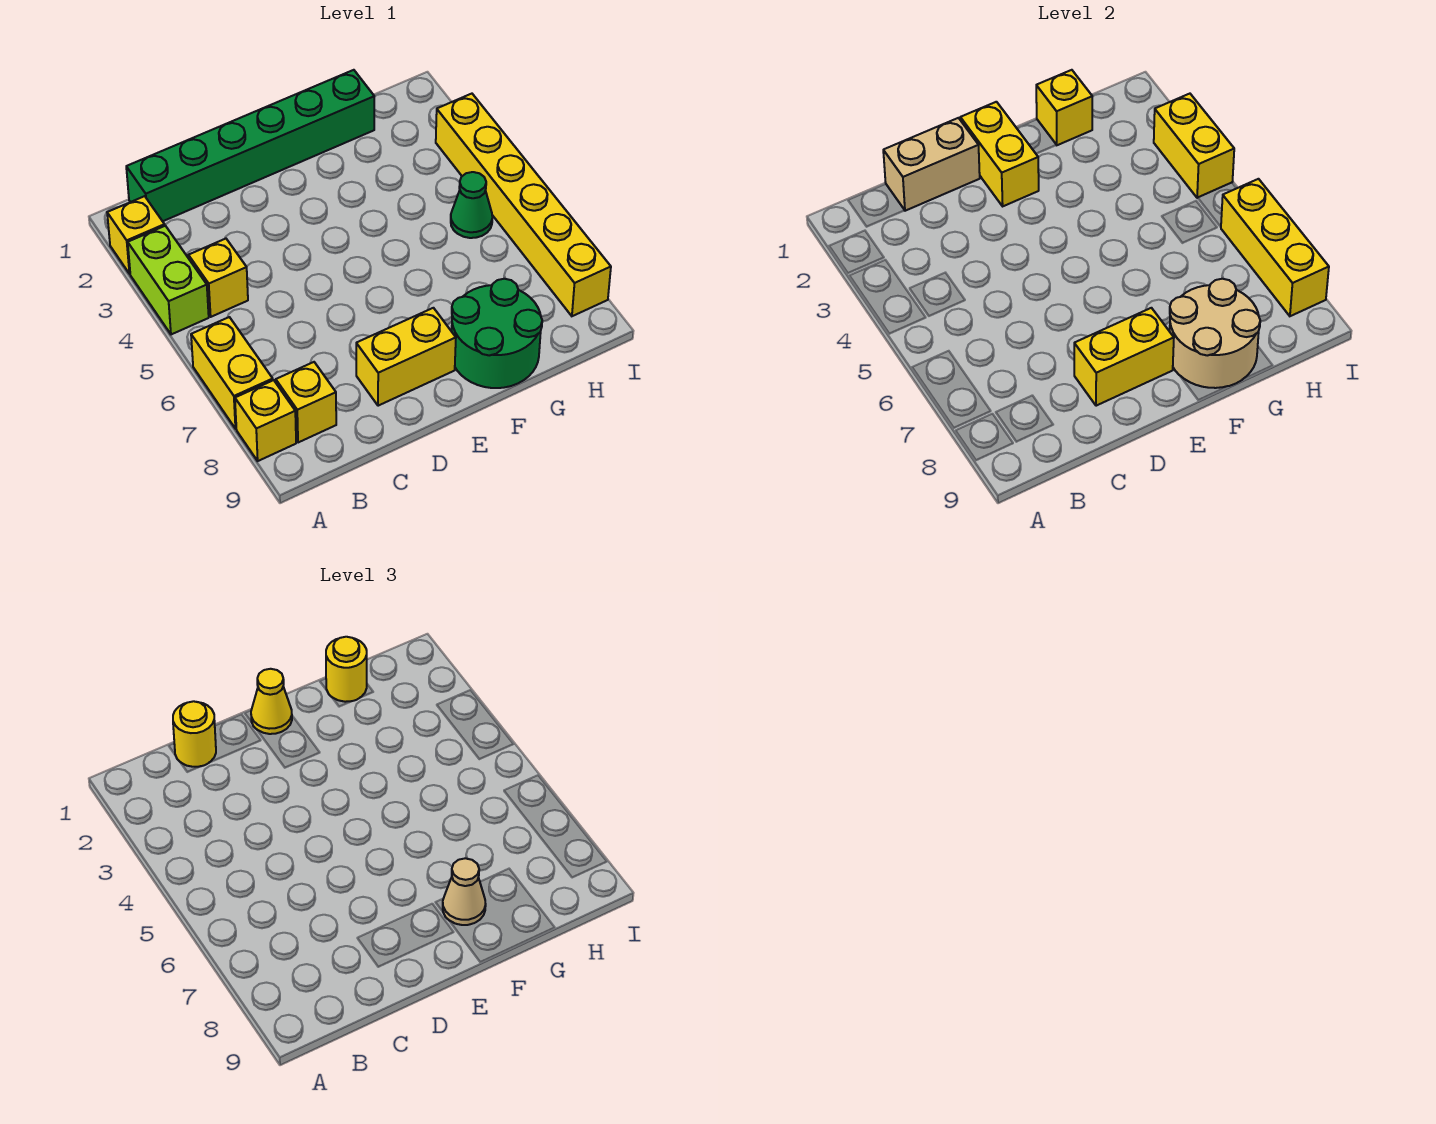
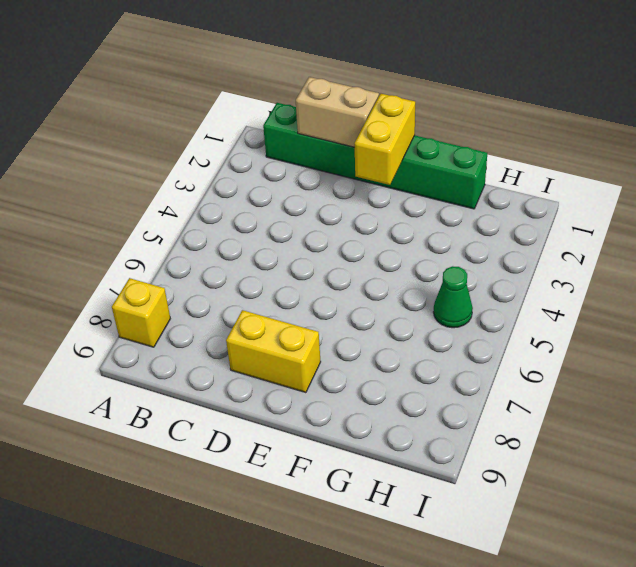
none -> yellow 1x1 brick [107,196,165,274]
none -> lime 1x2 brick [128,226,209,334]
none -> yellow 1x2 brick [191,317,273,429]

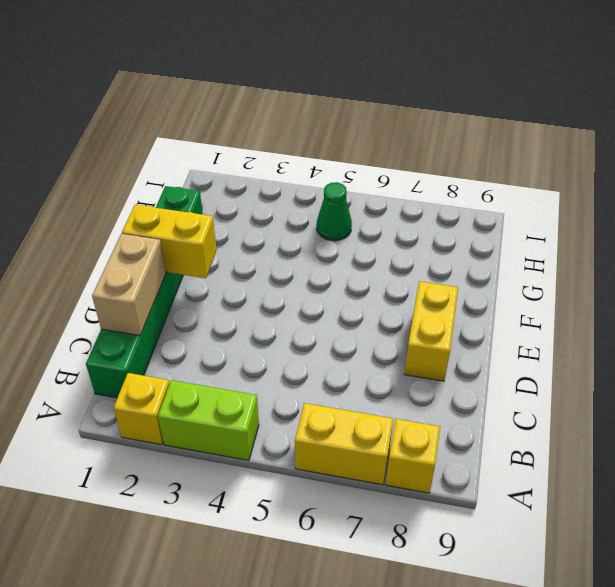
none -> yellow 1x1 brick [188,239,248,317]
none -> yellow 1x1 brick [276,362,336,443]
none -> green 2x2 round brick [452,279,542,388]

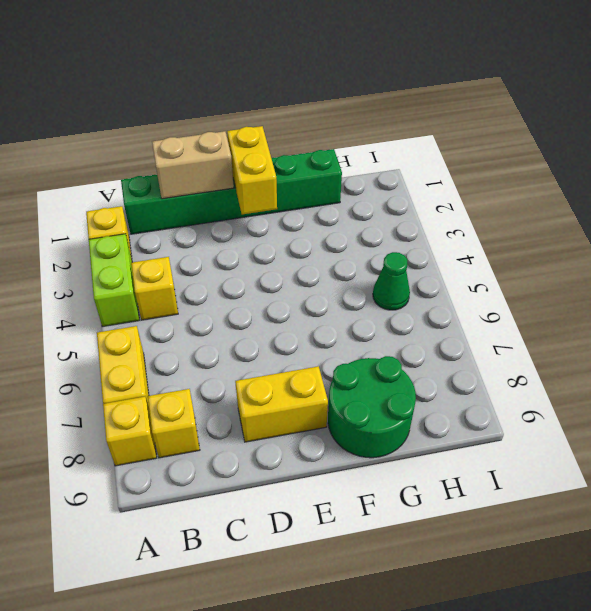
none -> yellow 1x6 brick [436,94,611,316]
none -> yellow 1x2 brick [1074,308,1174,406]
none -> tan 2x2 round brick [1170,279,1260,388]

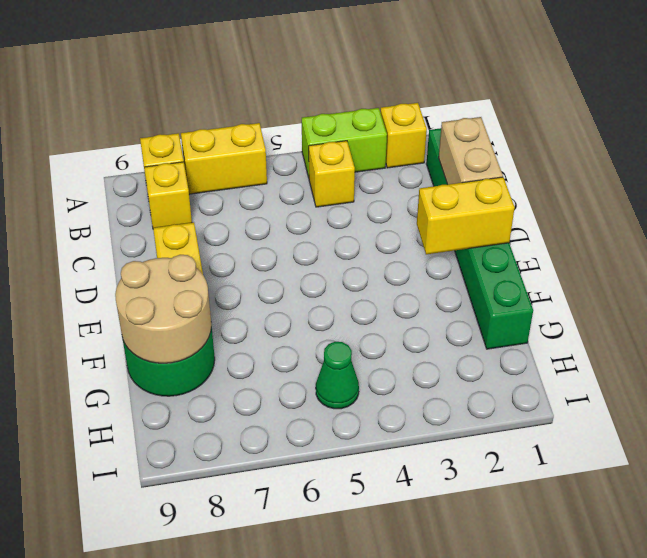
none -> yellow 1x6 brick [436,94,611,316]
none -> yellow 1x2 brick [1074,308,1174,406]
none -> yellow 1x1 brick [1036,70,1092,145]

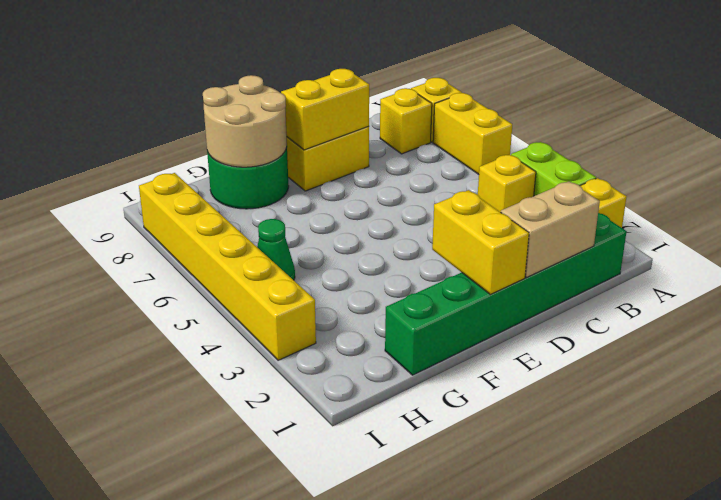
none -> yellow 1x1 brick [1036,70,1092,145]
none -> yellow 1x2 brick [1154,94,1234,198]
none -> yellow 1x3 brick [1221,179,1329,316]

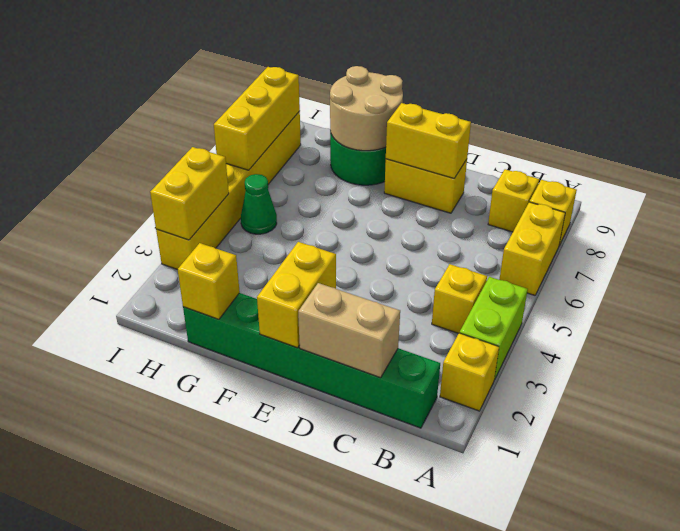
none -> yellow 1x1 round brick [173,701,216,767]
none -> yellow 1x1 cone [251,669,292,734]
none -> tan 1x1 cone [443,858,486,925]

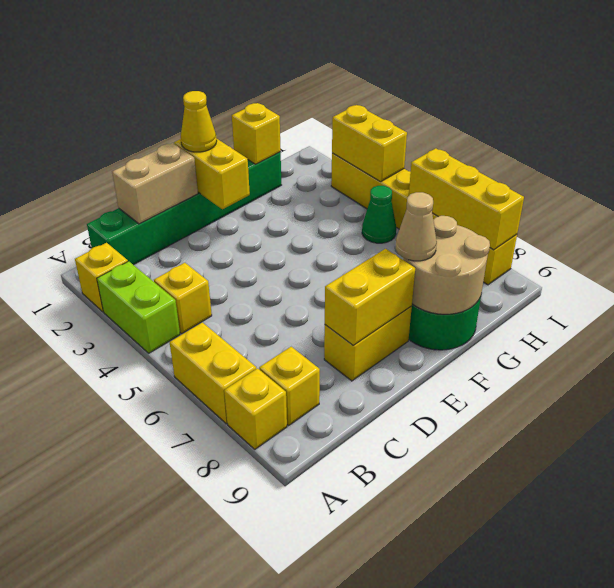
none -> yellow 1x1 round brick [173,701,216,767]
none -> yellow 1x1 round brick [326,637,367,702]

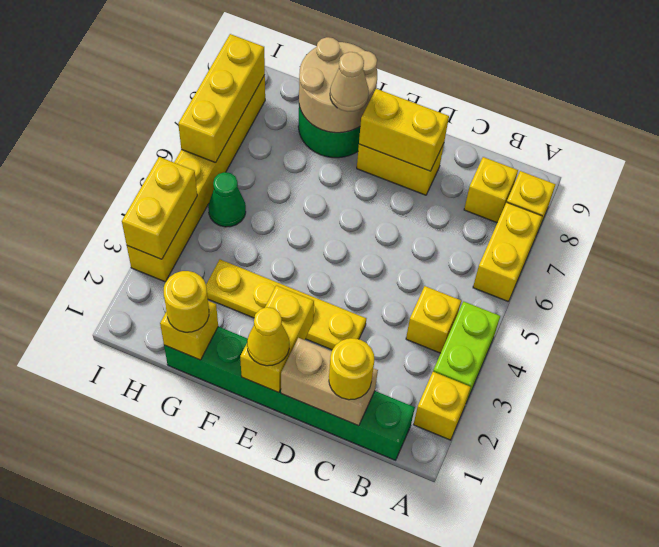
yellow 1x4 plate [206,260,366,350] -> none

